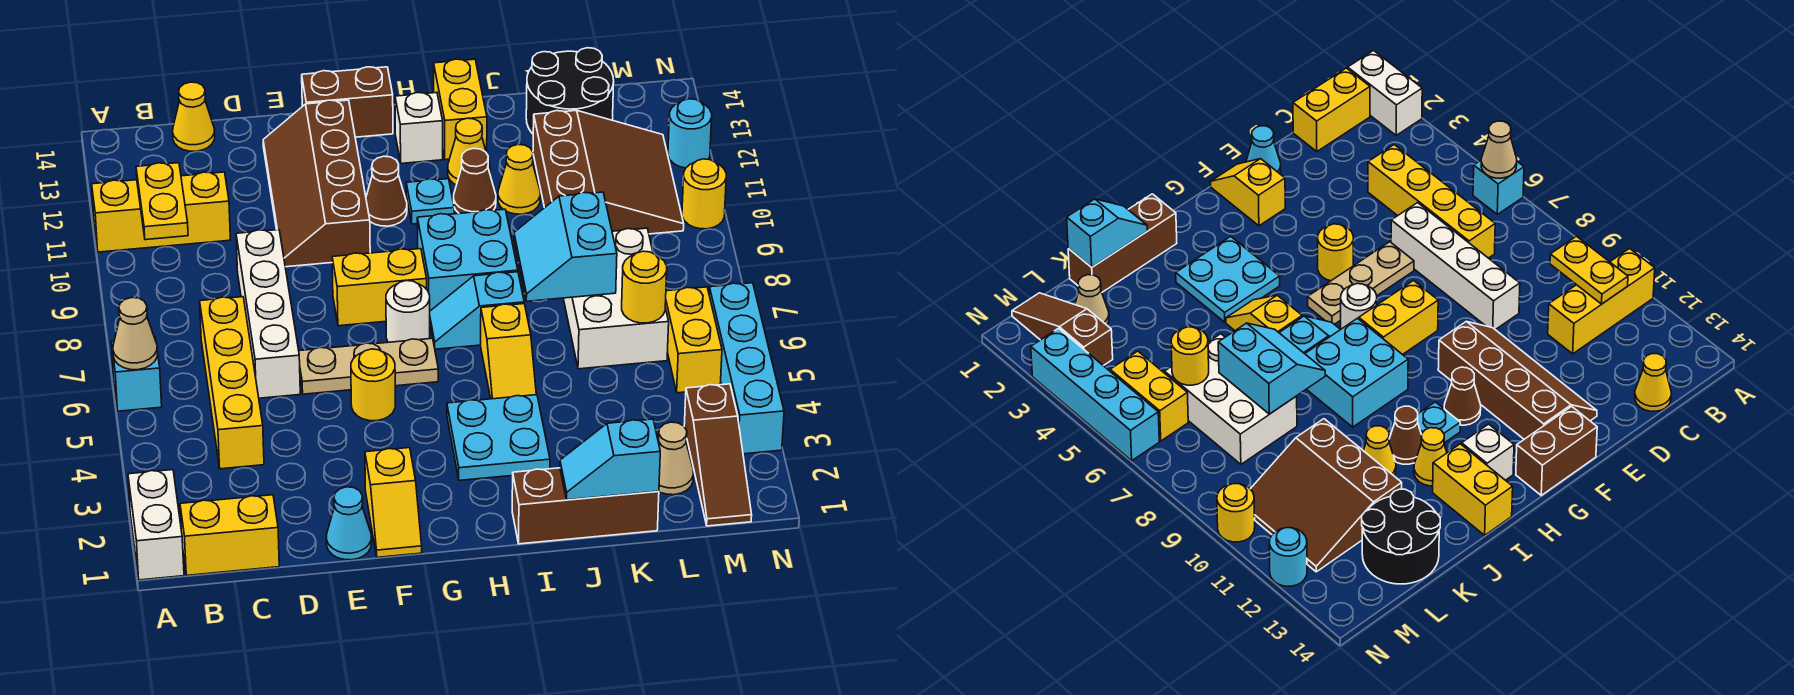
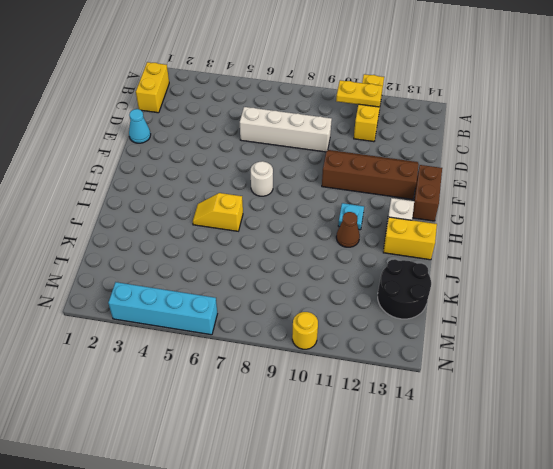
none -> white 1x2 brick [128,470,184,580]
none -> cyan 1x1 brick [111,337,162,411]
none -> yellow 1x4 brick [200,297,264,469]
none -> yellow 1x1 cone [173,82,215,151]

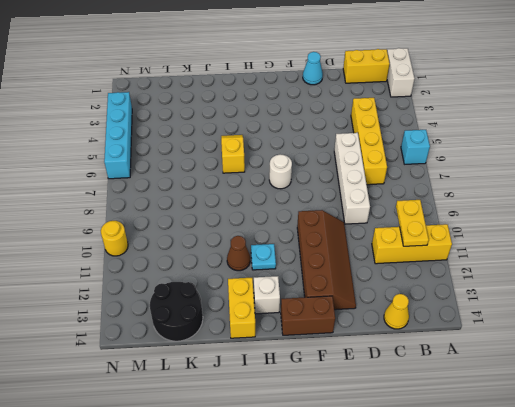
none -> tan 1x3 plate [299,338,438,394]
none -> yellow 1x2 slope [365,448,422,557]
none -> yellow 1x1 round brick [351,349,395,421]
none -> yellow 1x2 brick [332,249,427,326]

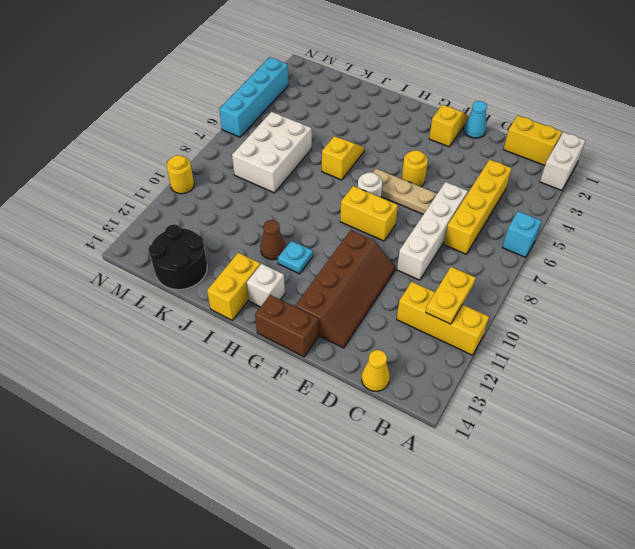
none -> brown 1x1 cone [366,156,407,226]
none -> cyan 2x2 plate [447,395,550,480]
none -> cyan 1x2 slope [430,272,524,349]
none -> cyan 2x2 brick [417,209,518,311]

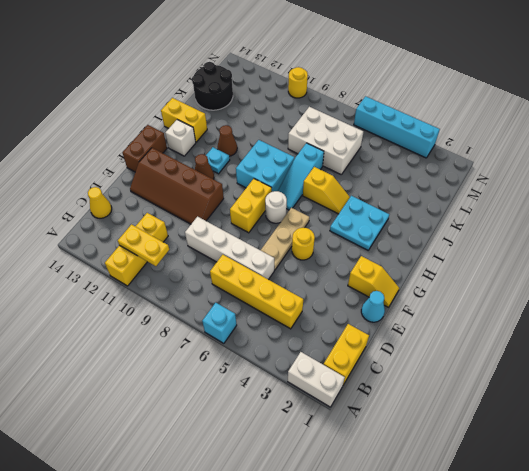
cyan 1x3 slope [278,143,324,210] -> cyan 1x2 slope [430,272,524,349]
none -> brown 1x3 brick [512,468,659,544]
none -> yellow 1x1 cone [448,118,490,185]
none -> yellow 1x1 cone [498,145,540,214]
none -> brown 3x3 slope [533,110,684,234]

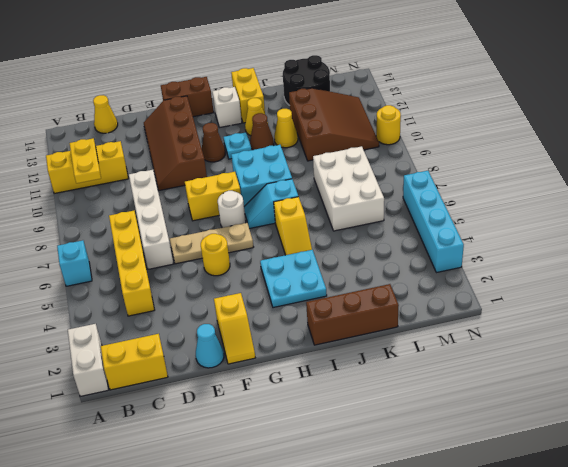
none -> tan 1x1 cone [658,422,693,495]
none -> brown 1x3 slope [684,384,752,526]
none -> yellow 1x2 brick [665,287,722,393]
none -> cyan 1x1 round brick [668,99,712,168]

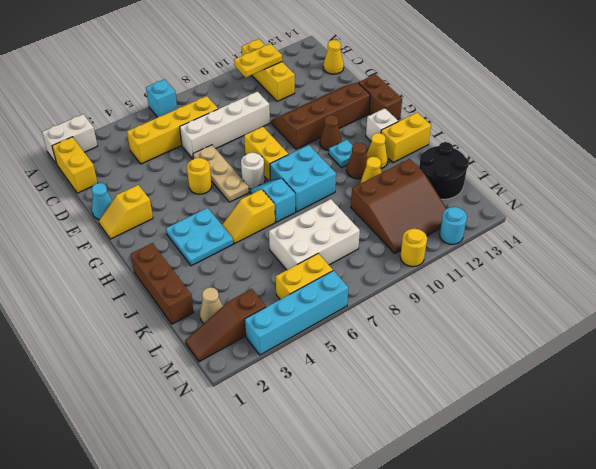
none -> tan 1x1 cone [113,298,158,370]
none -> cyan 1x2 slope [560,419,660,500]
none -> cyan 2x2 slope [514,192,617,301]
none -> yellow 1x1 round brick [622,251,667,323]

